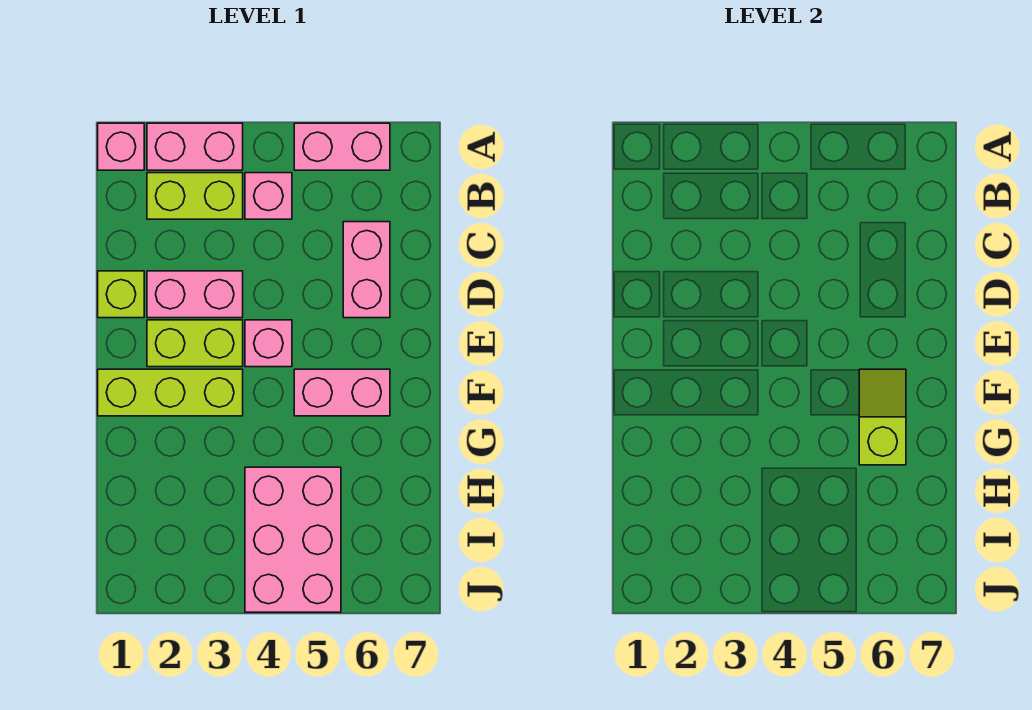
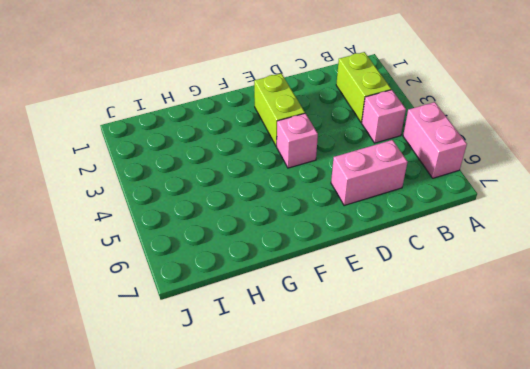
none -> pink 1x1 brick [98,123,144,170]
none -> pink 1x2 brick [147,123,243,170]
none -> lime 1x1 brick [98,271,144,318]

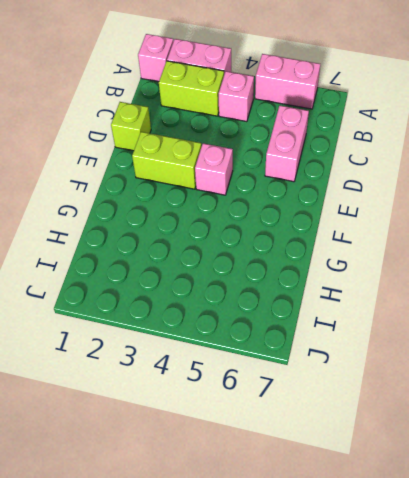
none -> pink 1x2 brick [147,271,243,318]
none -> lime 1x3 brick [98,369,243,416]
none -> pink 1x2 brick [294,369,390,416]

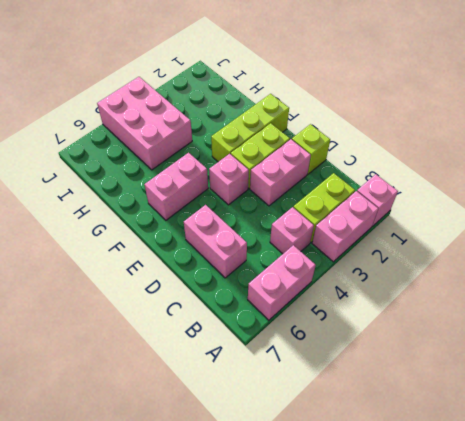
none -> lime 1x2 slope [859,369,906,465]

